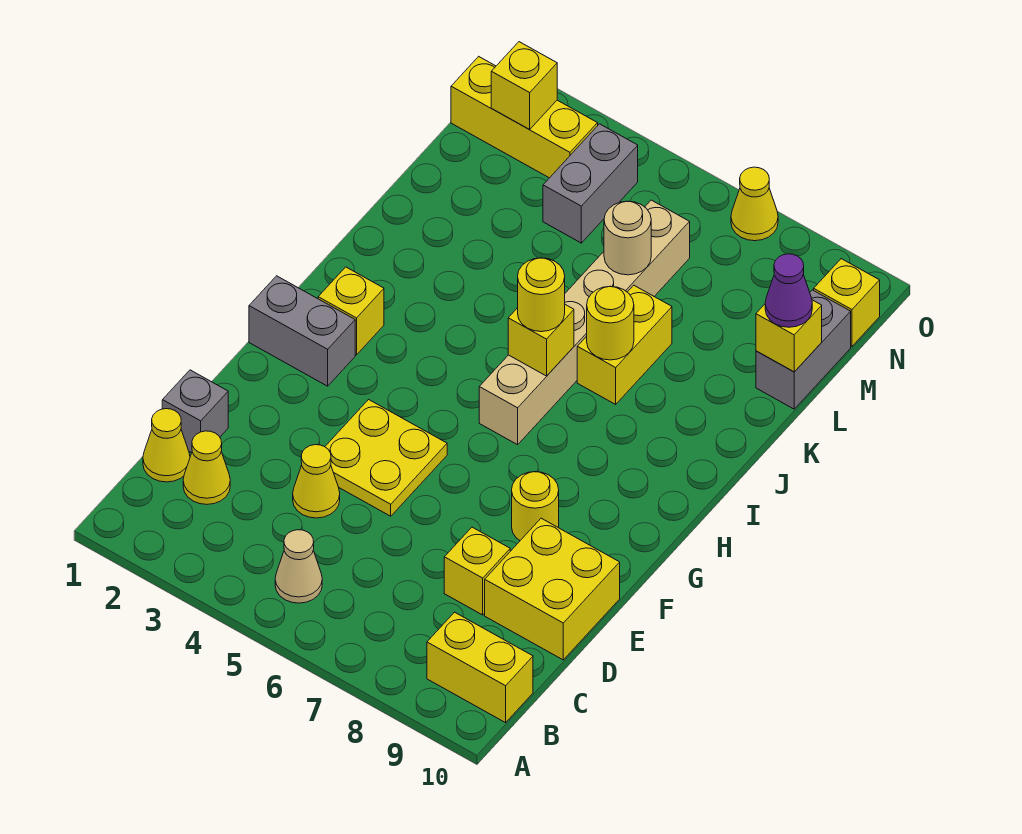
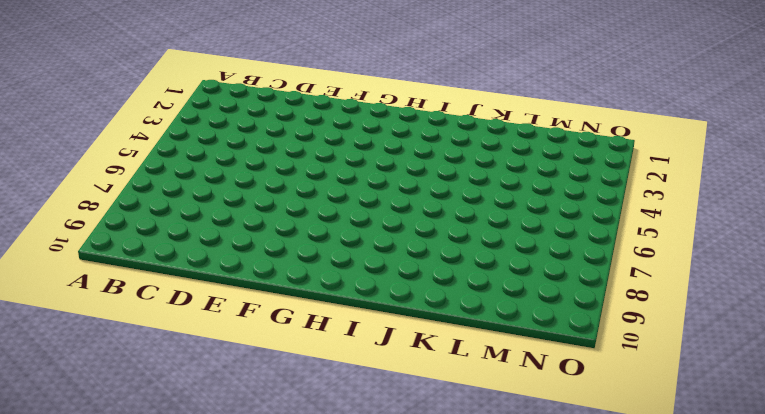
none -> tan 1x1 cone [275,530,322,603]
none -> yellow 1x2 brick [427,612,533,723]
none -> yellow 1x1 cone [143,409,190,482]

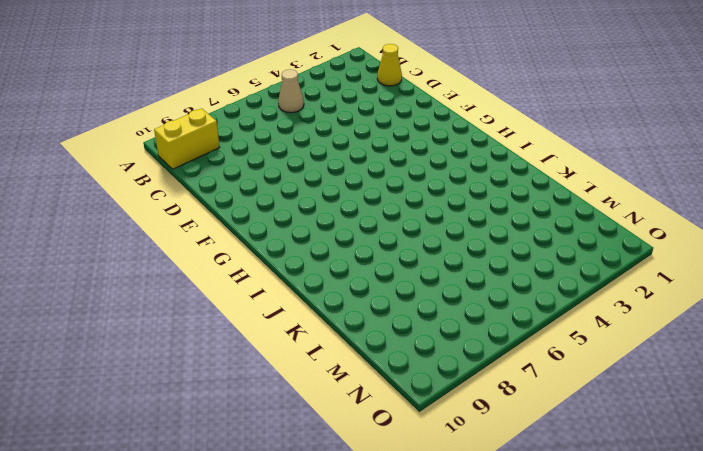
none -> yellow 1x1 cone [183,431,230,504]
none -> grey 1x1 brick [162,370,228,453]
none -> yellow 1x1 cone [293,445,340,518]

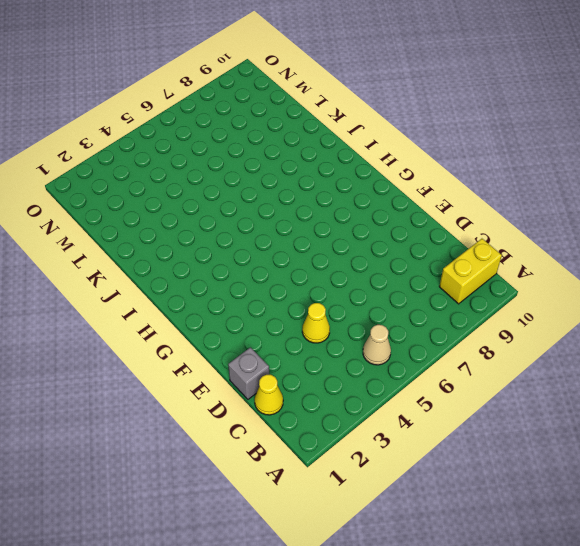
none -> yellow 1x1 cone [183,431,230,504]
none -> yellow 1x1 brick [444,527,510,615]
none -> yellow 2x2 brick [485,518,620,660]

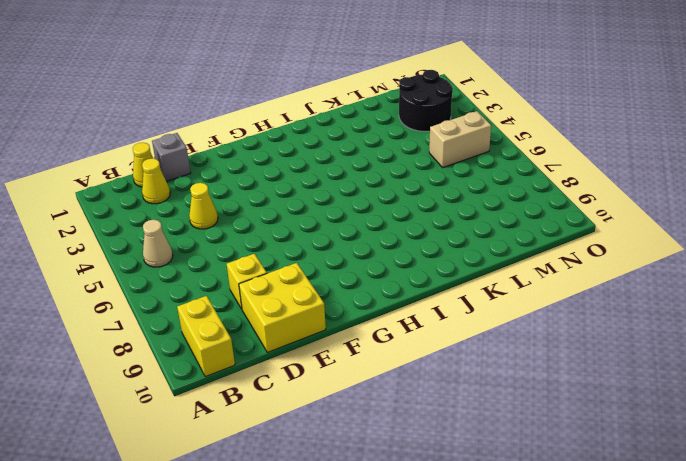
black 2x2 round brick [399,70,453,131] -> yellow 1x3 brick [451,57,598,178]
tan 1x2 brick [429,111,491,167] -> none
none -> yellow 2x2 plate [325,400,447,516]
none -> yellow 1x1 round brick [512,472,559,540]
none -> grey 1x2 brick [249,276,355,386]

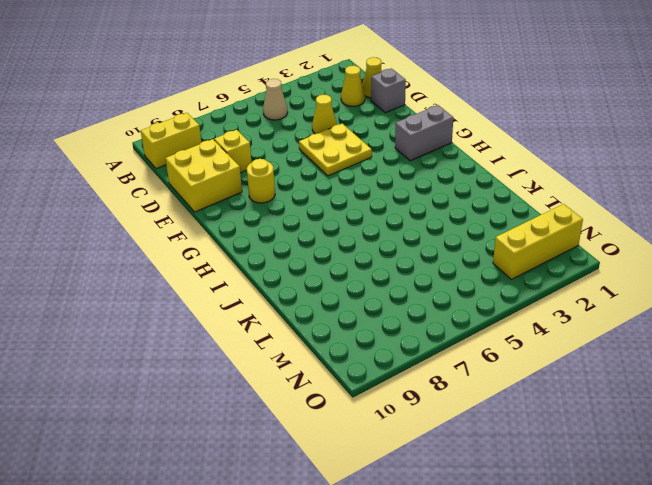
none -> yellow 1x1 brick [318,267,384,355]
none -> tan 1x6 brick [479,200,690,445]
none -> yellow 1x2 brick [577,285,672,404]

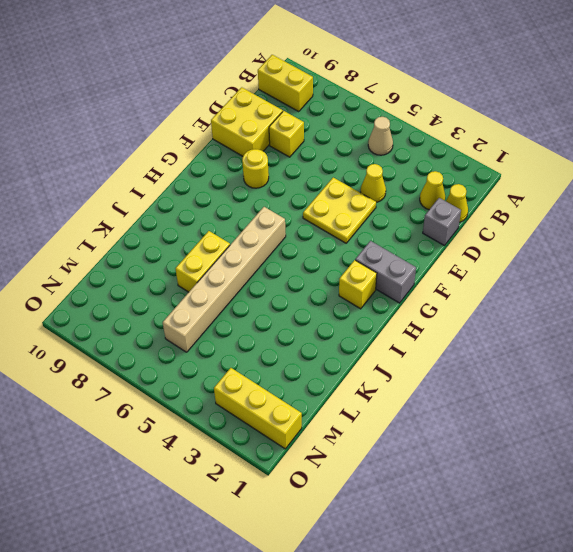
none -> grey 1x2 brick [756,290,851,409]
none -> grey 1x2 brick [543,124,638,243]
none -> yellow 1x1 brick [814,259,880,346]

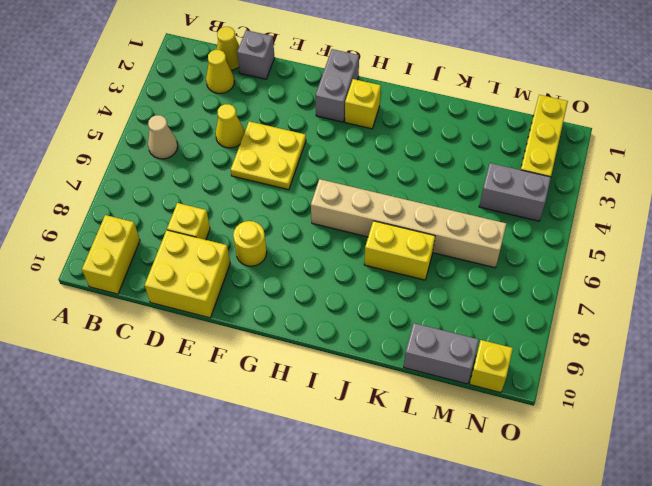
none -> yellow 1x1 cone [731,167,778,241]
none -> yellow 1x1 brick [508,305,574,376]
none -> yellow 1x1 round brick [587,286,634,360]

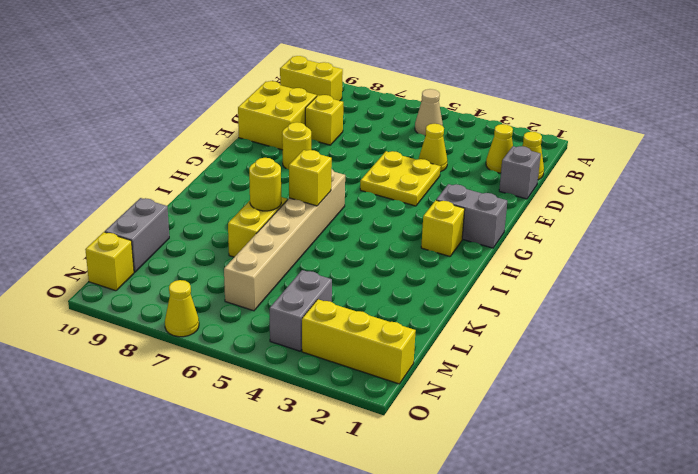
none -> tan 1x1 round brick [604,201,651,275]
none -> yellow 1x1 brick [756,300,822,372]
none -> yellow 1x1 brick [491,42,557,130]

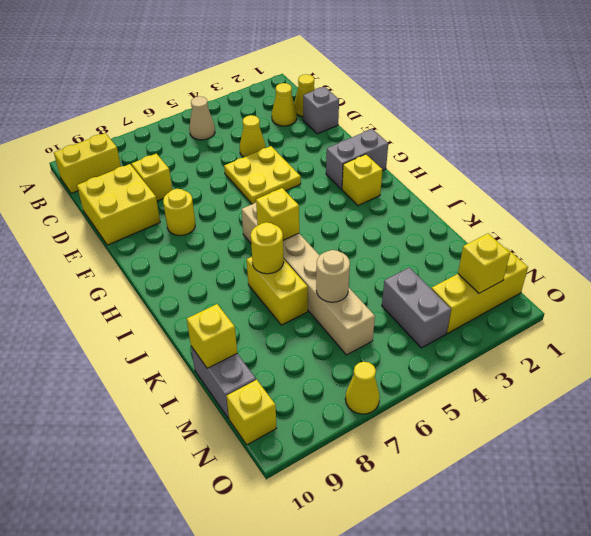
none -> yellow 1x1 round brick [518,258,565,332]
none -> purple 1x1 cone [765,254,812,327]

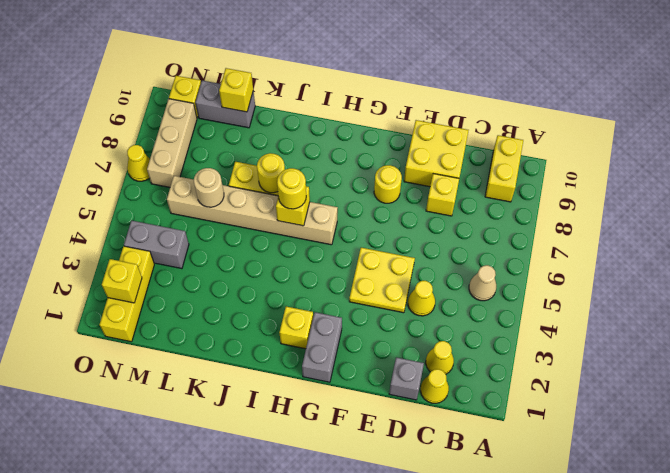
tan 1x3 brick [147,99,197,187] -> none
none -> purple 1x1 cone [765,254,812,327]

